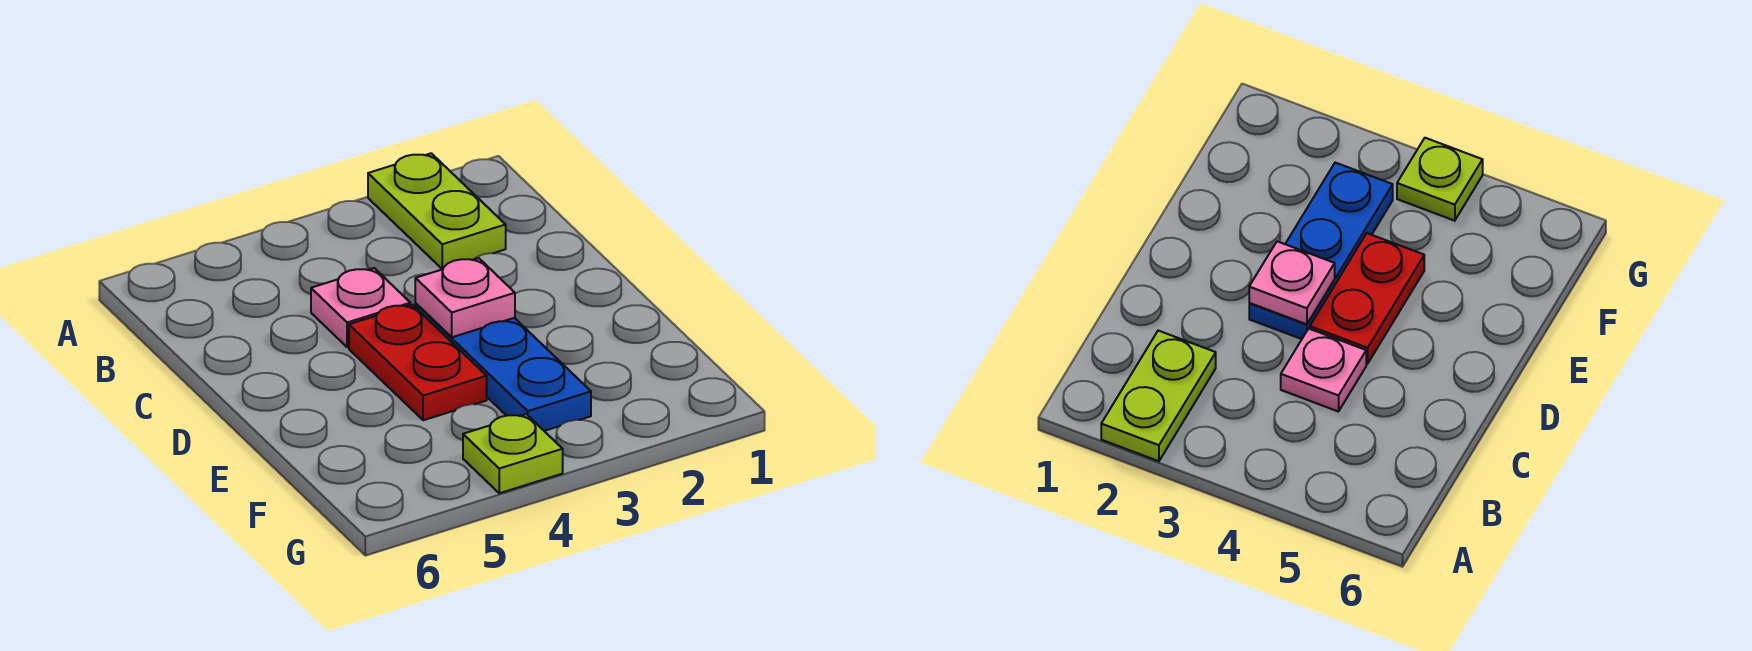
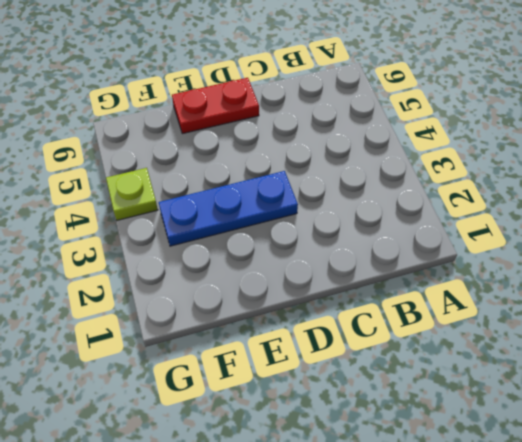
red 1x2 plate [172,78,259,134] -> red 1x2 plate moved to [349,305,487,420]
none -> lime 1x2 plate [368,153,506,269]
none -> pink 1x1 plate [311,268,410,347]

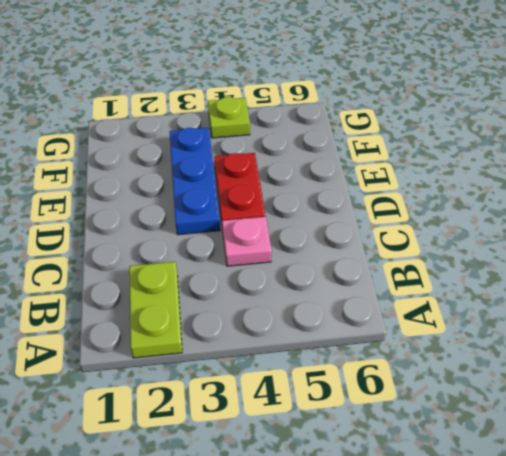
none -> pink 1x1 plate [415,258,515,337]

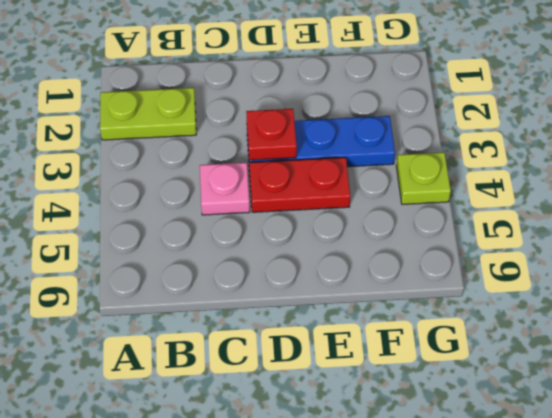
red 1x1 plate [246,109,297,160] -> pink 1x1 plate [415,258,515,337]

